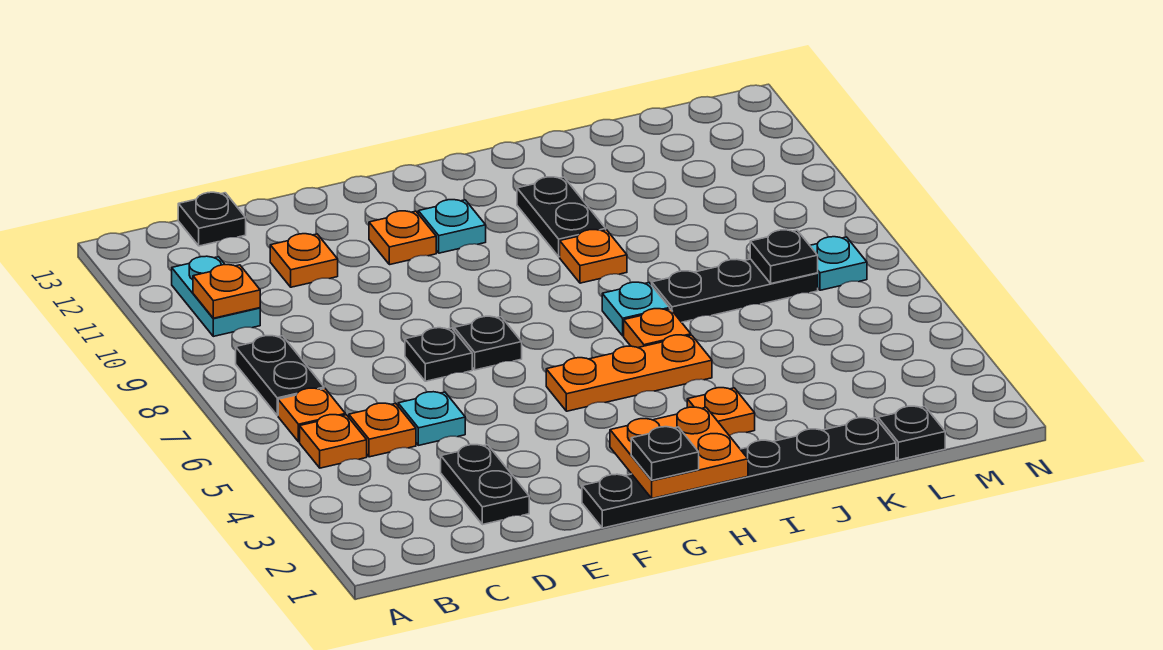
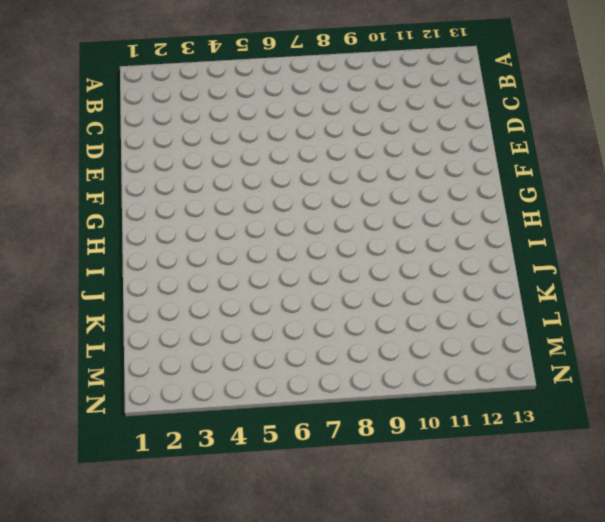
none -> orange 1x1 plate [300,415,367,468]
none -> orange 1x1 plate [278,388,345,442]
none -> black 1x2 plate [236,336,324,415]

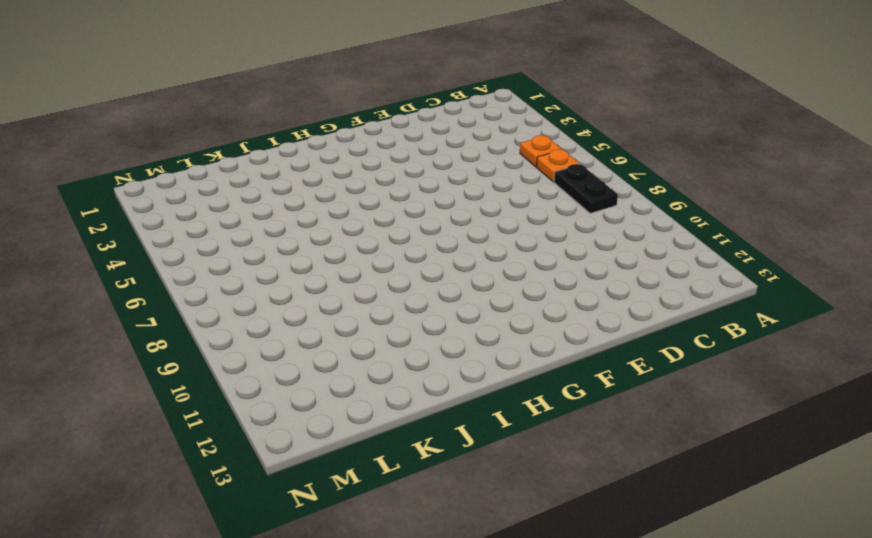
none -> cyan 1x2 plate [172,256,260,336]
none -> orange 1x1 plate [349,403,416,457]
none -> black 1x1 plate [178,192,246,246]

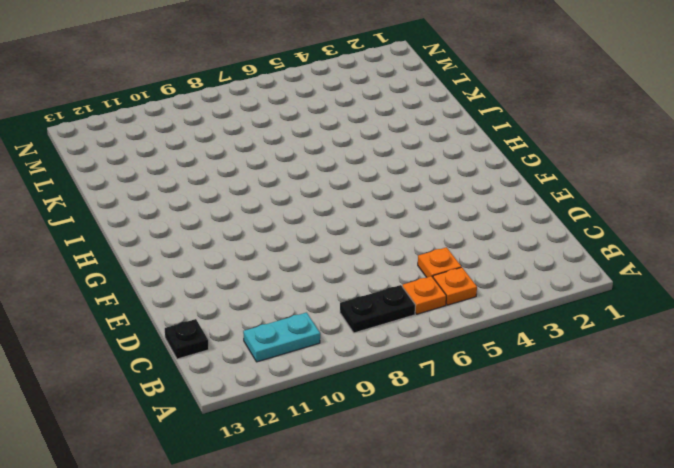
none -> black 1x2 plate [441,445,529,525]
none -> cyan 1x1 plate [398,392,465,445]
none -> orange 1x1 plate [270,234,338,287]

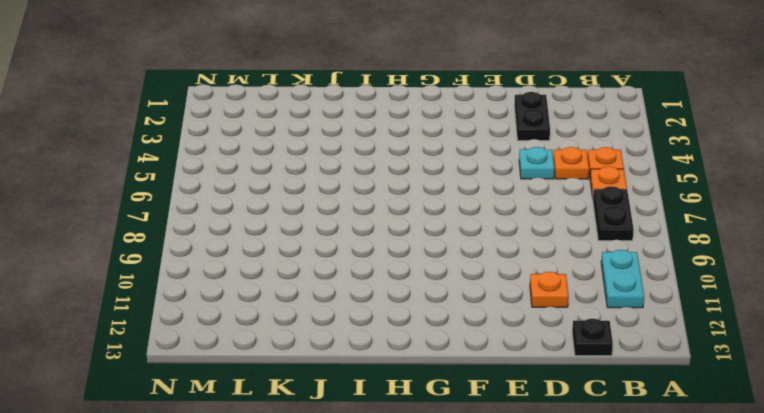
none -> black 1x1 plate [405,328,472,381]
none -> black 1x6 plate [582,418,896,528]
none -> black 1x1 plate [454,316,522,370]

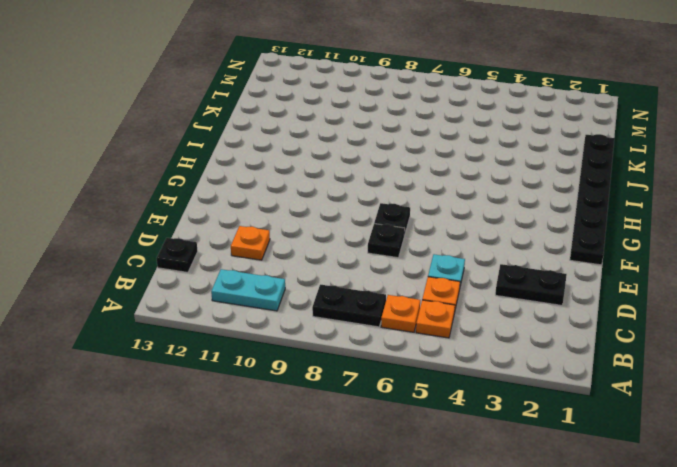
none -> orange 1x1 plate [369,211,436,265]
none -> orange 1x3 plate [546,335,712,411]
none -> cyan 1x1 plate [418,200,486,253]

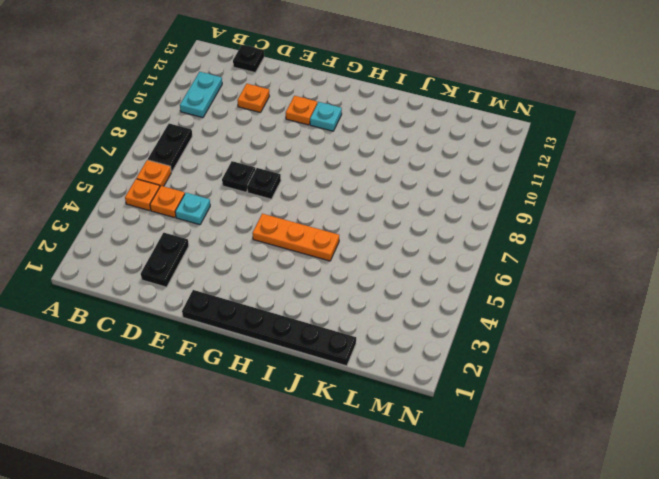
none -> orange 1x1 plate [687,388,755,436]
none -> orange 1x1 plate [624,309,691,348]
none -> cyan 1x1 plate [602,282,670,336]

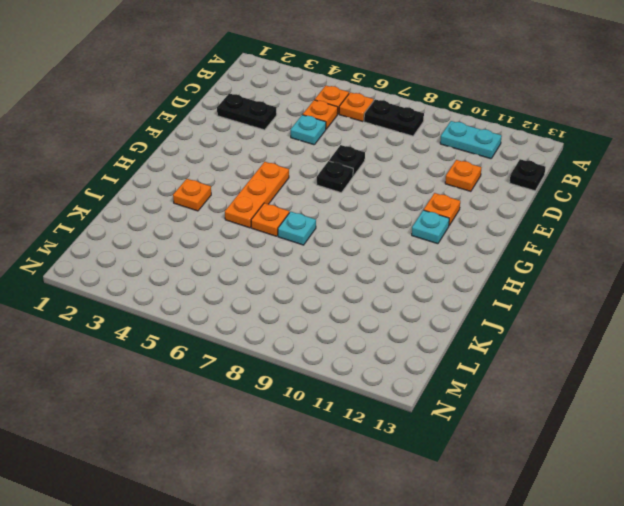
none -> black 1x6 plate [582,418,896,528]
none -> orange 1x1 plate [560,230,627,283]
none -> black 1x2 plate [517,177,606,257]

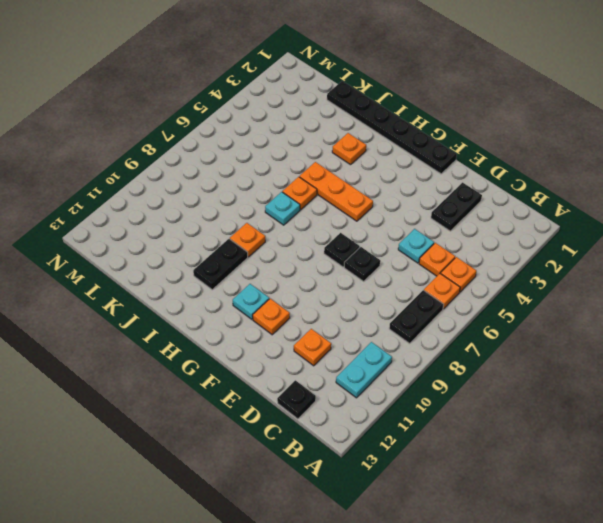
none -> black 1x3 plate [652,259,818,322]
none -> black 1x1 plate [878,406,945,460]
none -> cyan 1x1 plate [810,237,867,290]

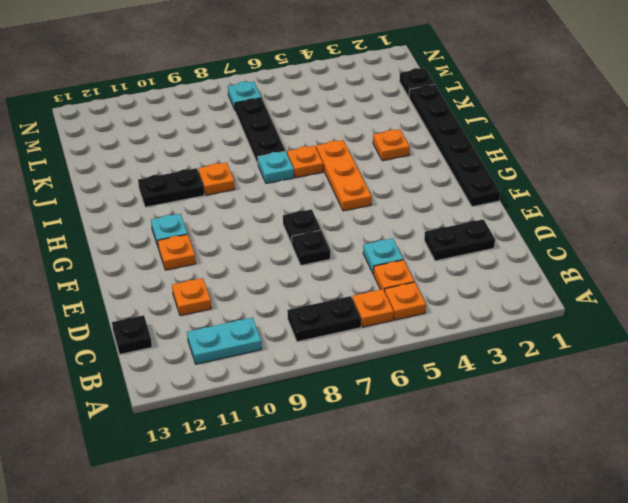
none -> orange 1x1 plate [193,265,260,318]
none -> orange 2x2 plate [610,407,748,498]
none -> black 1x1 plate [750,230,818,283]

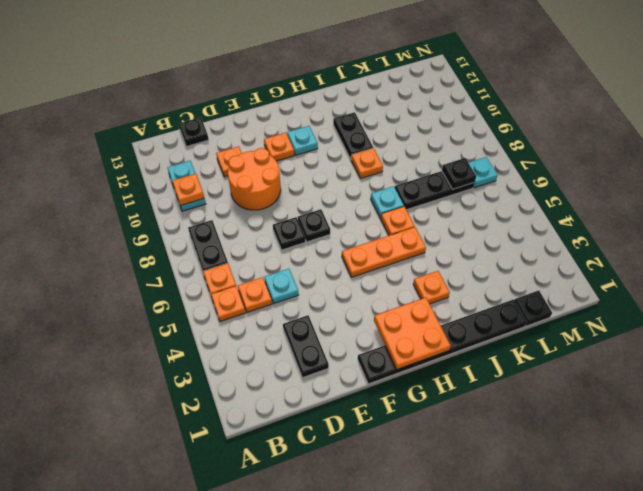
orange 2x2 round brick [228,148,281,210] -> none
none -> black 1x1 plate [631,427,699,480]

